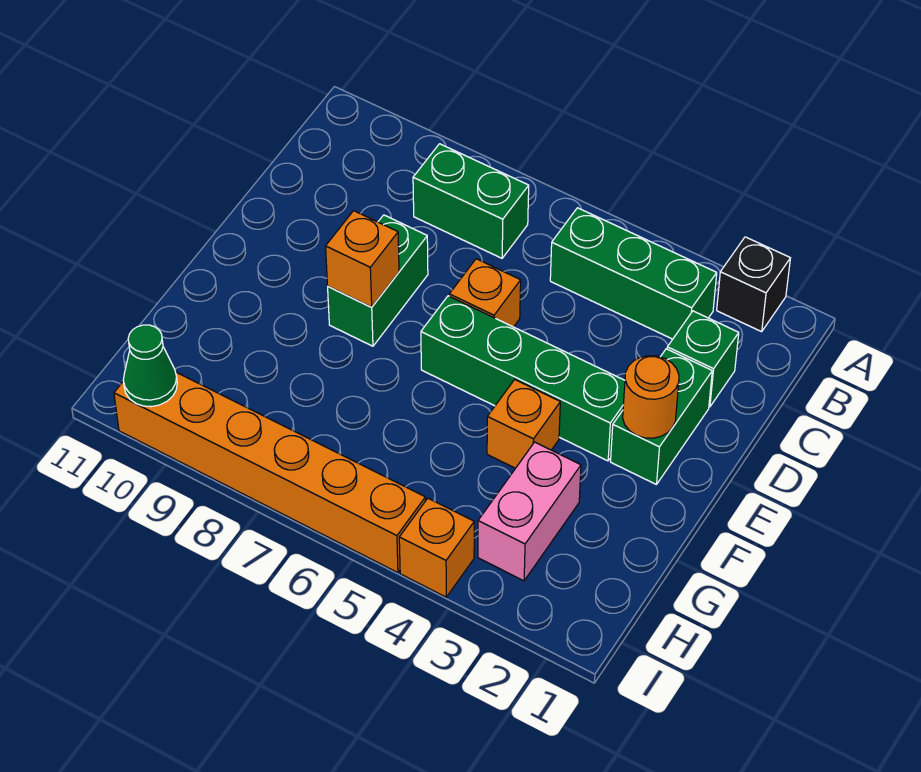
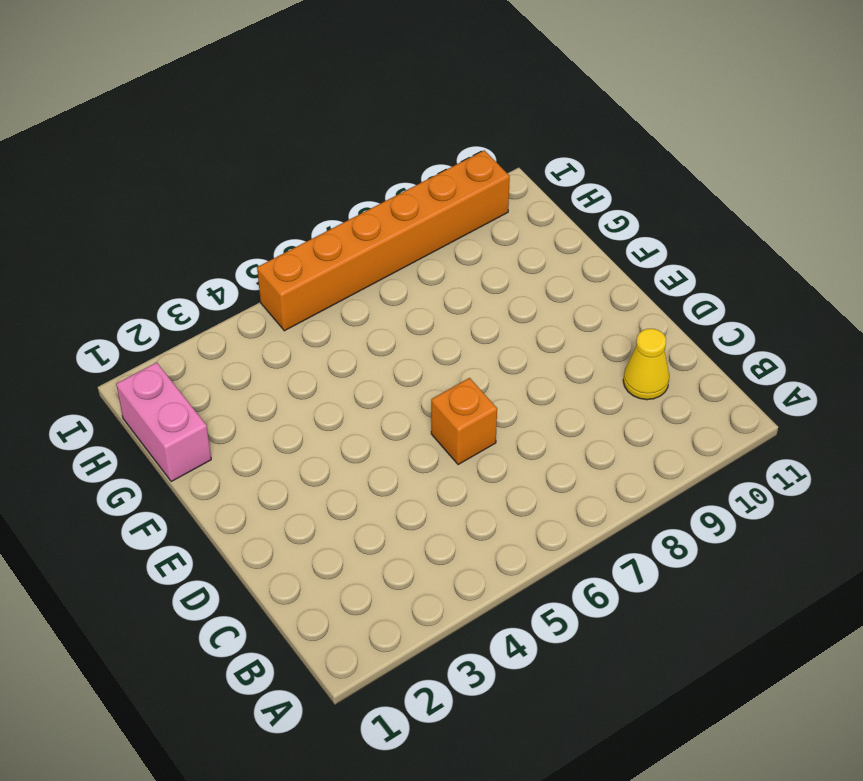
yellow 1x1 cone [623,328,669,400] -> none
pink 1x2 brick [116,362,211,481] -> pink 1x2 brick moved to [478,442,581,581]
none -> black 1x1 brick [717,237,790,332]
none -> green 1x3 brick [550,208,717,339]
none -> green 1x2 brick [413,144,529,258]

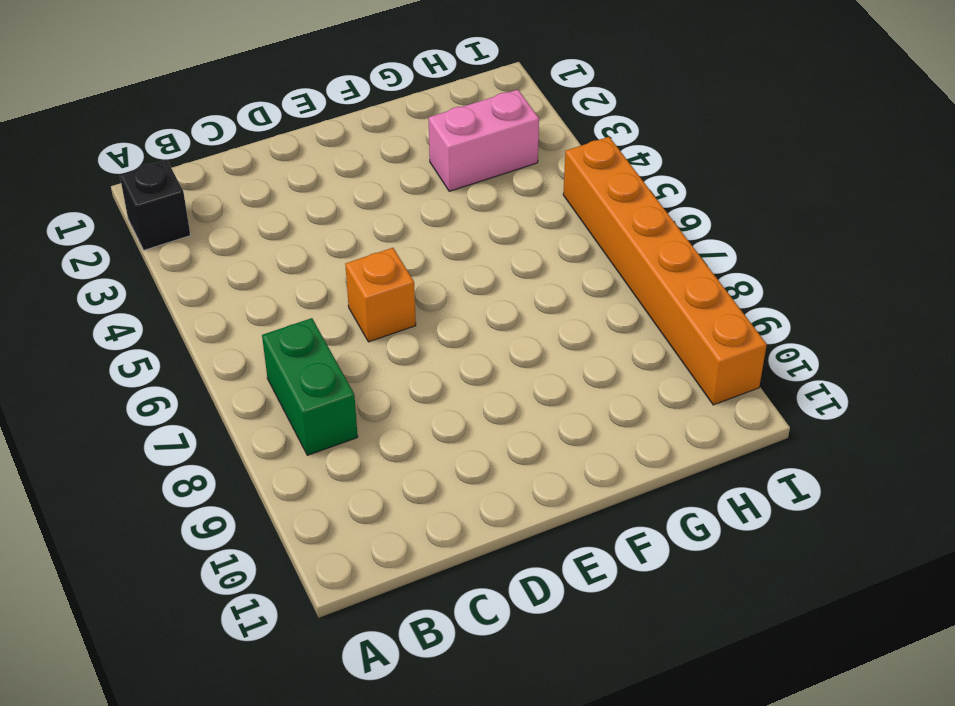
none -> green 1x3 brick [550,208,717,339]
none -> green 1x1 brick [667,311,739,407]
none -> green 1x2 brick [611,349,712,485]

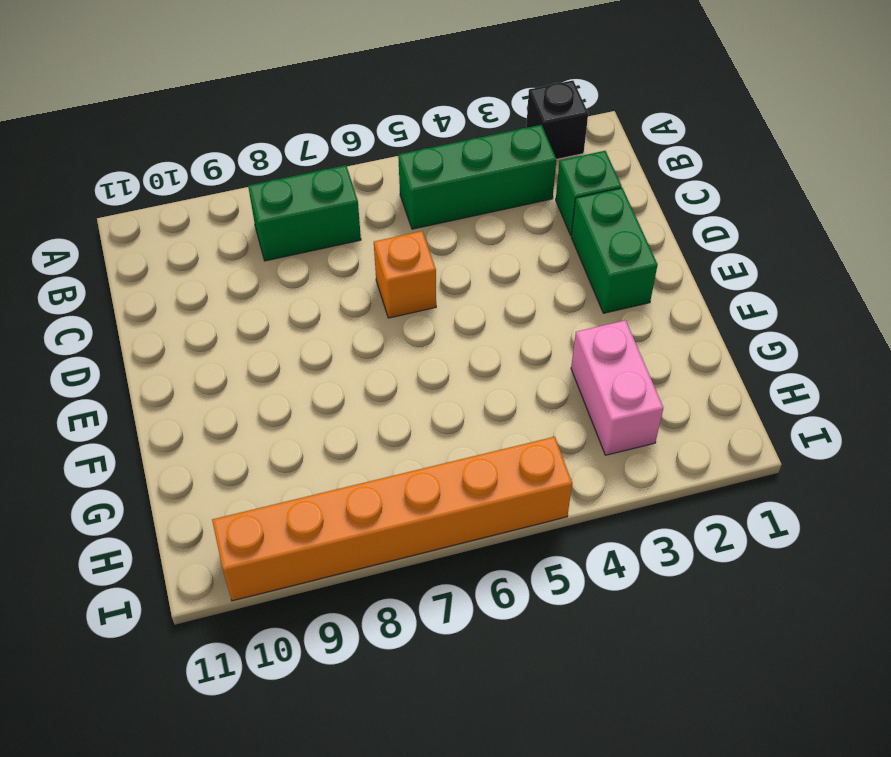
none -> green 1x2 brick [328,215,428,346]
none -> green 1x4 brick [421,296,625,461]
none -> orange 1x1 brick [487,380,560,468]

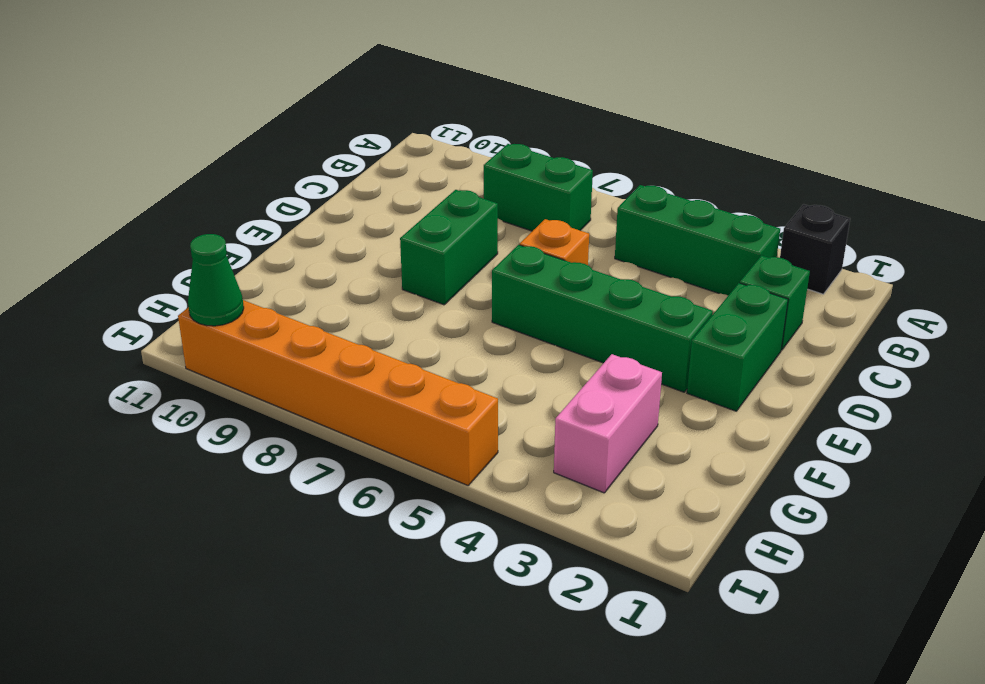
none -> orange 1x1 brick [487,380,560,468]
none -> orange 1x1 brick [399,498,474,597]
none -> orange 1x1 round brick [623,356,679,438]

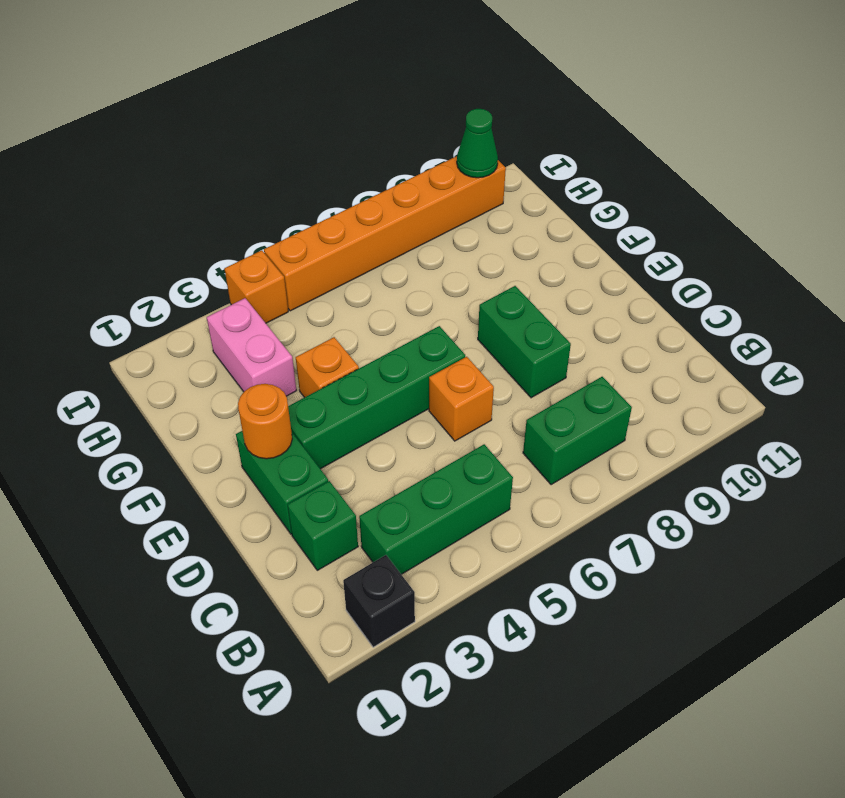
none -> orange 1x1 brick [326,211,399,307]

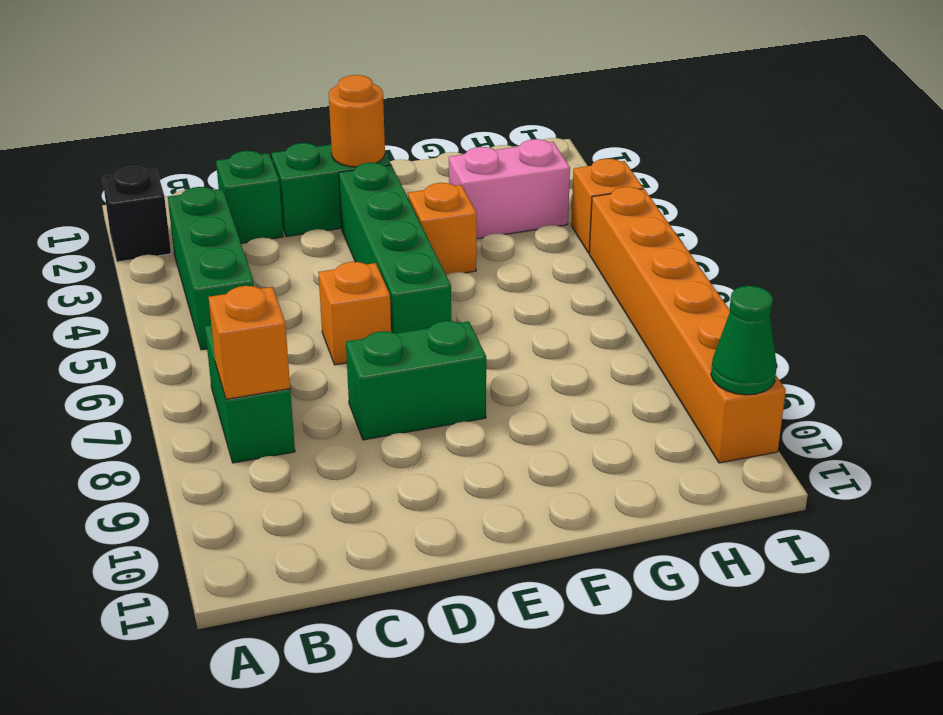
orange 1x1 brick [209,286,290,399] -> orange 1x1 brick moved to [326,211,399,307]

